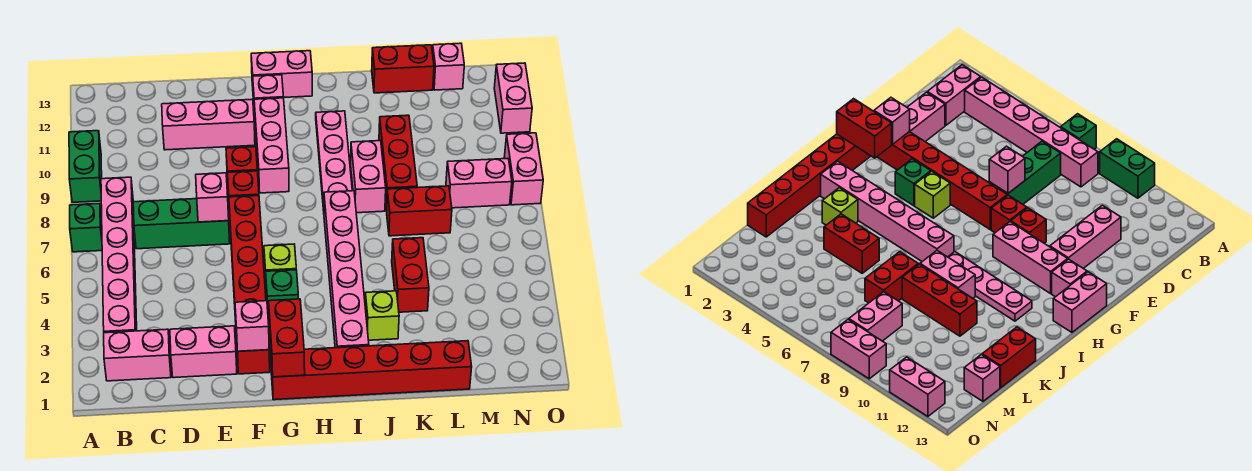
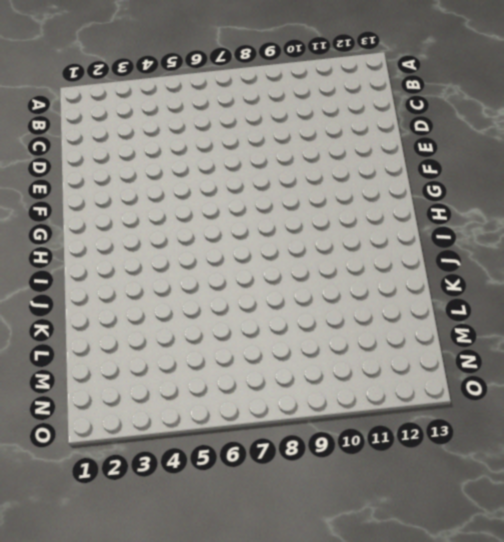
none -> green 1x1 brick [70,203,102,252]
none -> green 1x2 brick [69,131,102,202]
none -> pink 1x2 brick [104,329,171,381]
none -> pink 1x6 brick [101,177,137,333]

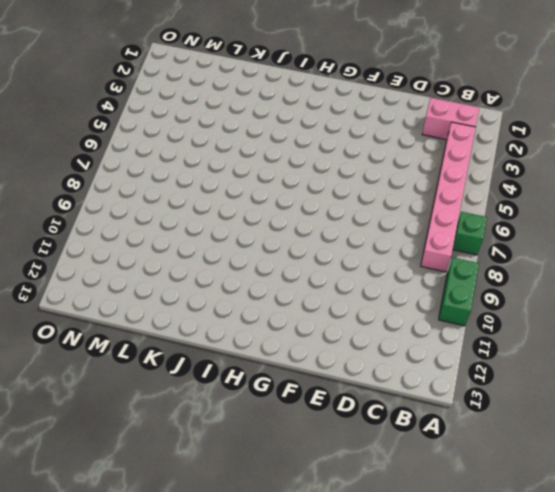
none -> green 1x3 brick [133,199,230,249]
none -> pink 1x2 brick [170,326,237,378]
none -> pink 1x3 brick [162,100,255,150]
none -> red 1x6 brick [229,196,270,374]

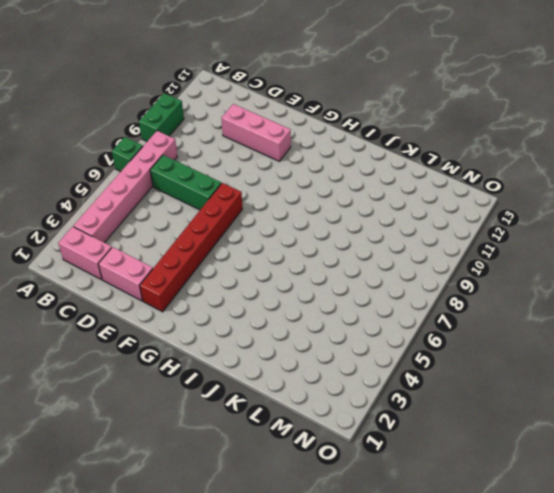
none -> red 1x1 brick [227,171,259,214]
none -> red 1x1 brick [226,147,257,178]
none -> red 1x6 brick [271,341,472,400]
none -> green 1x1 brick [266,270,298,319]

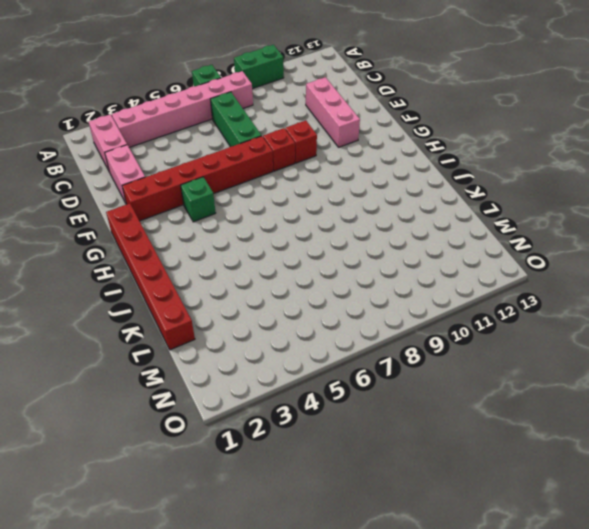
none -> lime 1x1 brick [264,244,296,284]
none -> pink 1x3 brick [254,98,289,193]
none -> pink 1x1 brick [253,75,284,116]
none -> pink 1x2 brick [251,51,312,97]

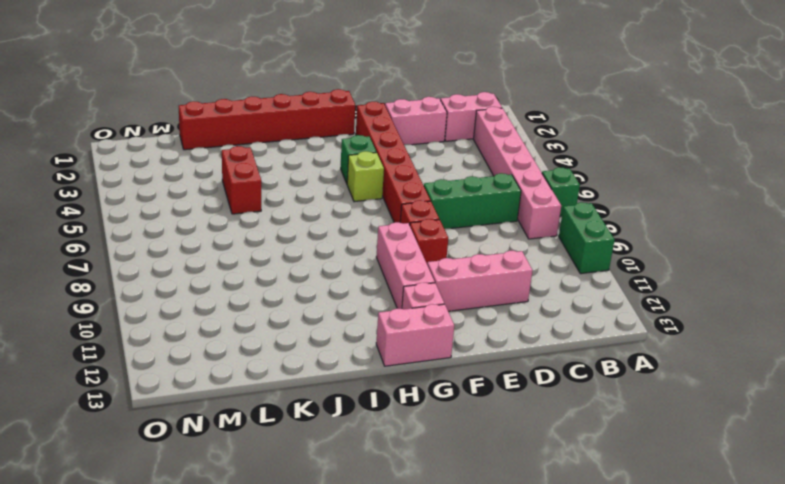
none -> pink 1x6 brick [324,191,369,348]
none -> pink 1x4 plate [316,111,352,211]
none -> lime 1x1 brick [365,291,399,340]
none -> pink 1x2 brick [351,141,386,213]

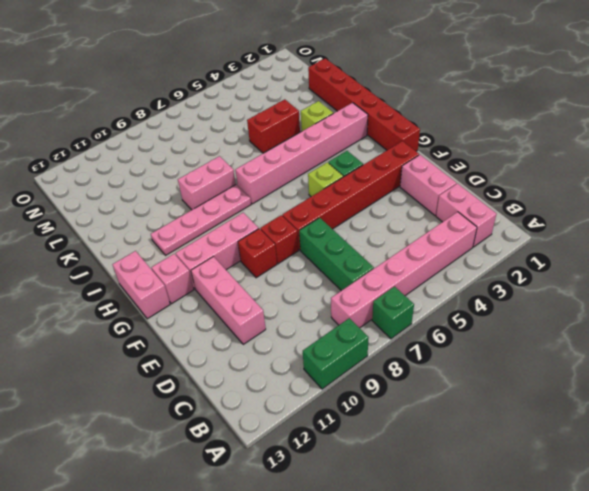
none -> red 1x2 brick [387,186,452,236]
none -> red 1x3 brick [379,115,417,211]
none -> red 1x2 brick [372,45,434,93]
none -> pink 1x2 brick [446,159,512,208]

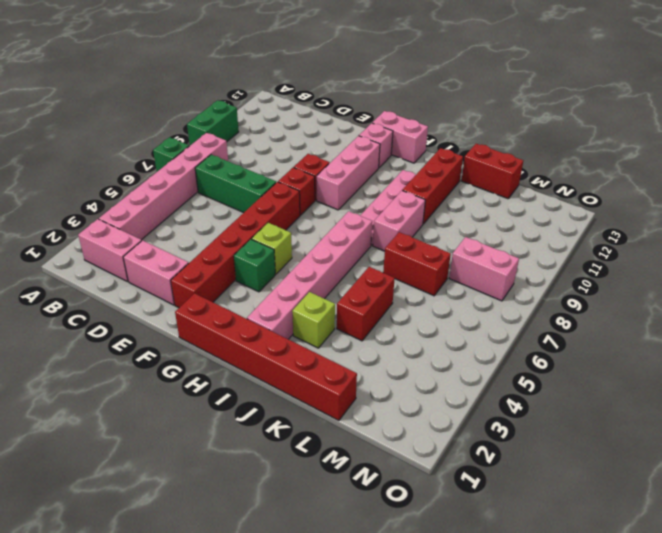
red 1x3 brick [402,148,463,224] -> red 1x3 brick moved to [379,115,417,211]
none -> pink 1x3 brick [162,100,255,150]
none -> pink 1x1 brick [432,43,464,90]
none -> pink 1x2 brick [504,133,543,205]
none -> pink 1x2 brick [494,63,532,133]

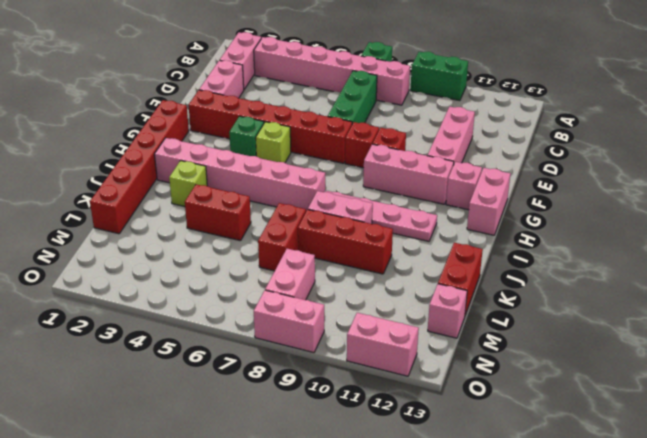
none -> pink 1x1 brick [196,173,229,222]
none -> pink 1x1 brick [235,301,269,351]
none -> red 1x2 brick [269,299,305,377]

